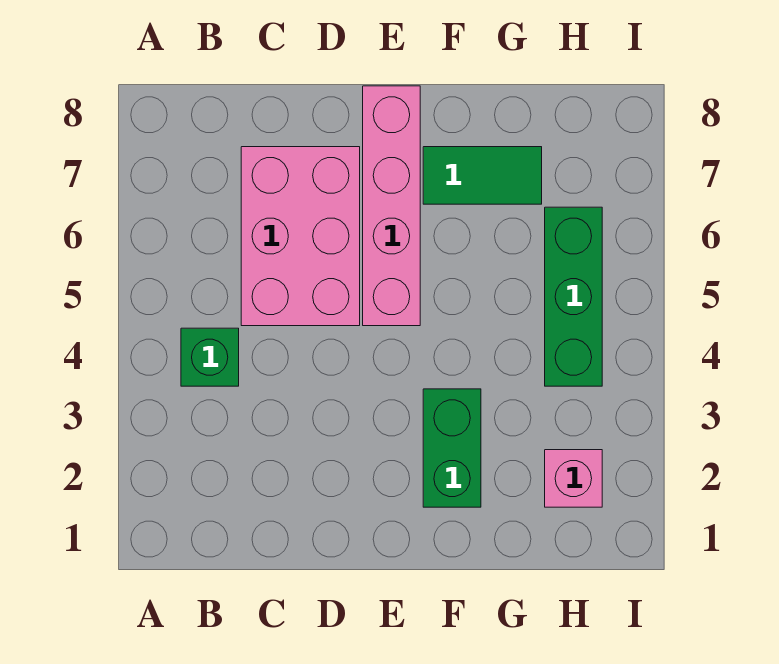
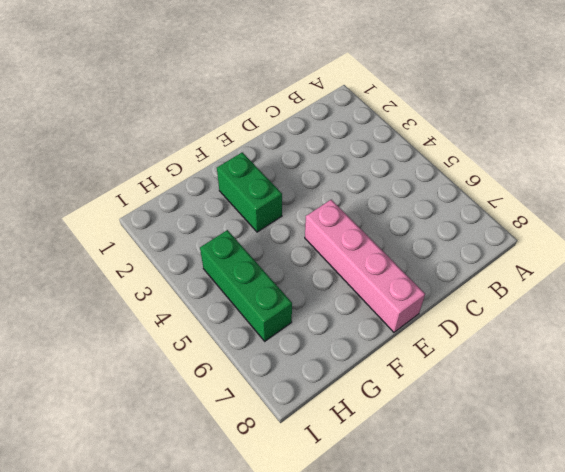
none -> green 1x1 brick [181,328,239,386]
none -> pink 2x3 brick [241,147,360,326]

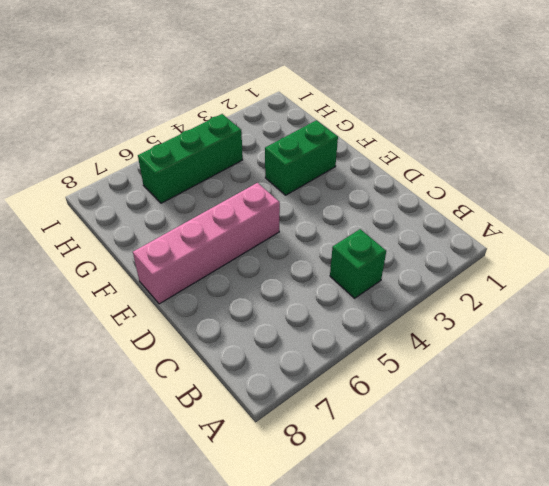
none -> pink 2x3 brick [241,147,360,326]
none -> green 1x2 tile [423,147,542,204]

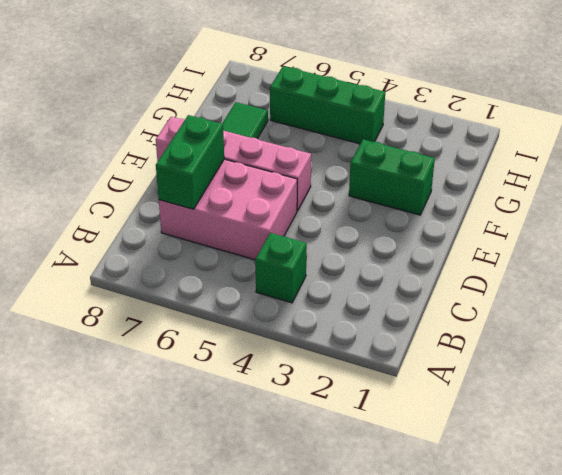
green 1x2 brick [156,115,224,209] -> none
none -> pink 1x1 brick [545,450,602,507]

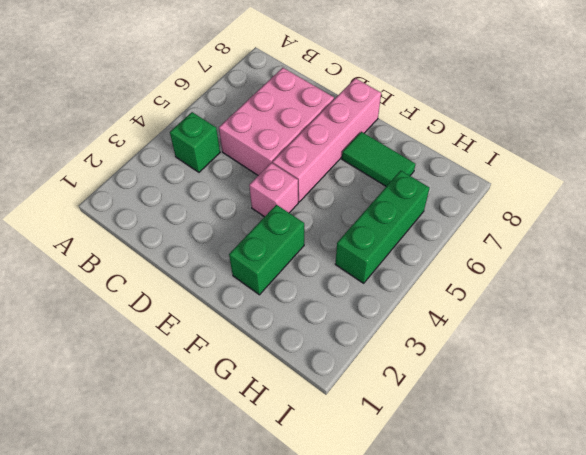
pink 1x1 brick [249,163,298,217] -> pink 1x1 brick moved to [545,450,602,507]

